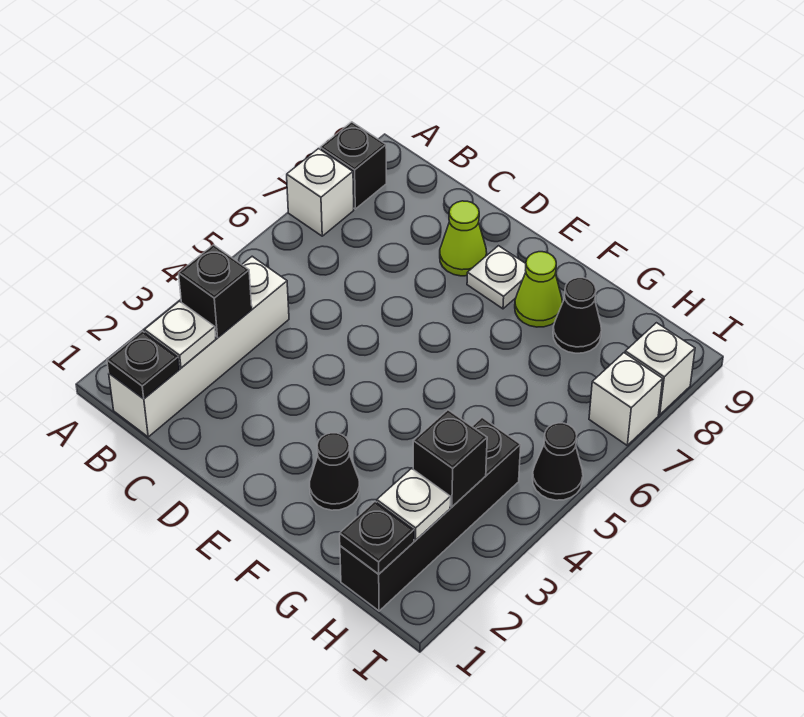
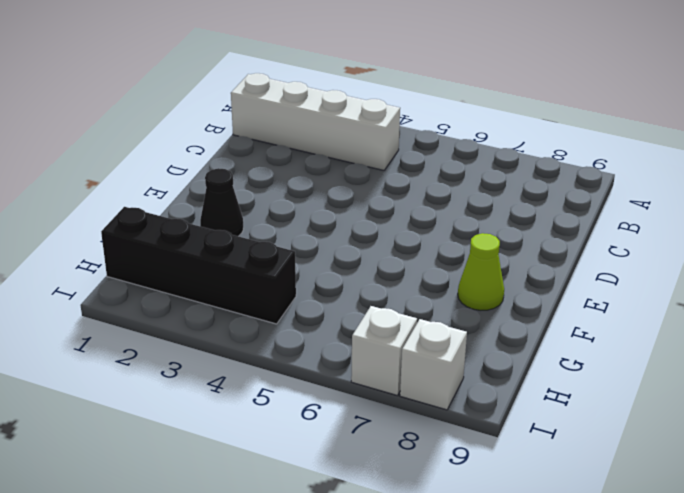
none -> white 1x1 brick [287,149,354,236]
none -> black 1x1 brick [320,122,386,209]
none -> lime 1x1 cone [440,201,487,276]

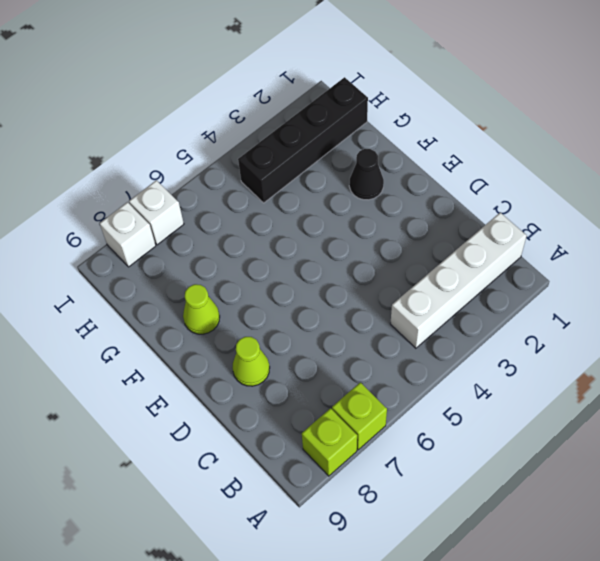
lime 1x1 brick [332,382,387,450] -> white 1x1 brick [287,149,354,236]
lime 1x1 brick [302,408,357,476] -> black 1x1 brick [320,122,386,209]
none -> white 1x1 plate [467,246,526,309]
none -> black 1x1 cone [553,278,602,353]
none -> black 1x1 cone [533,423,583,500]

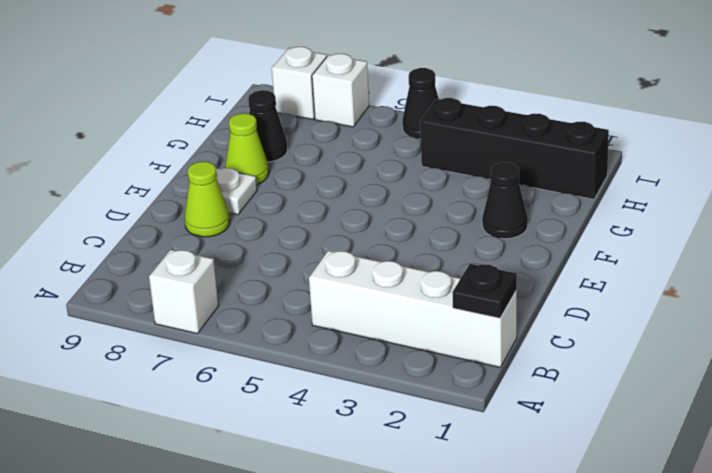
none -> black 1x1 brick [320,122,386,209]
none -> white 1x1 plate [144,301,216,368]
none -> black 1x1 brick [179,245,252,338]

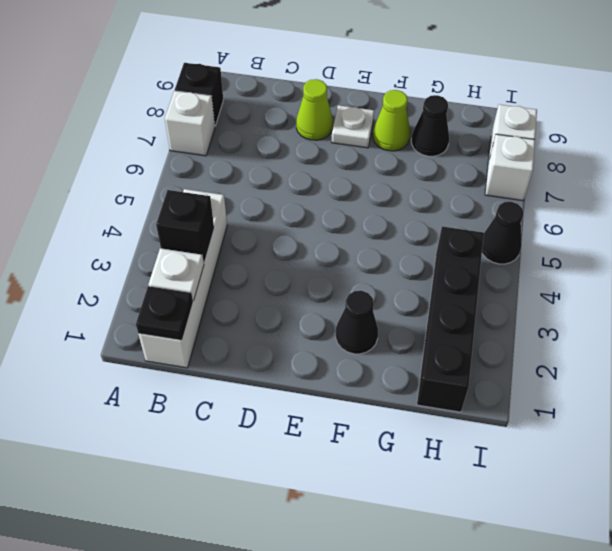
none -> black 1x1 plate [340,502,414,574]
none -> white 1x1 plate [377,469,450,540]
none -> black 1x1 brick [413,410,487,507]

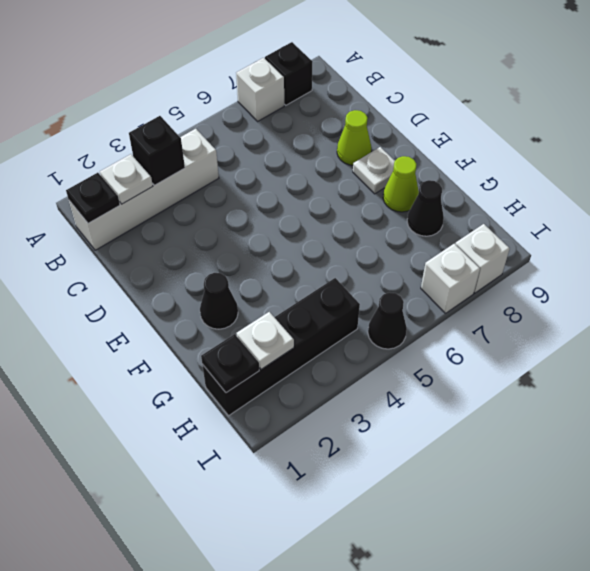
none -> black 1x1 brick [413,410,487,507]

